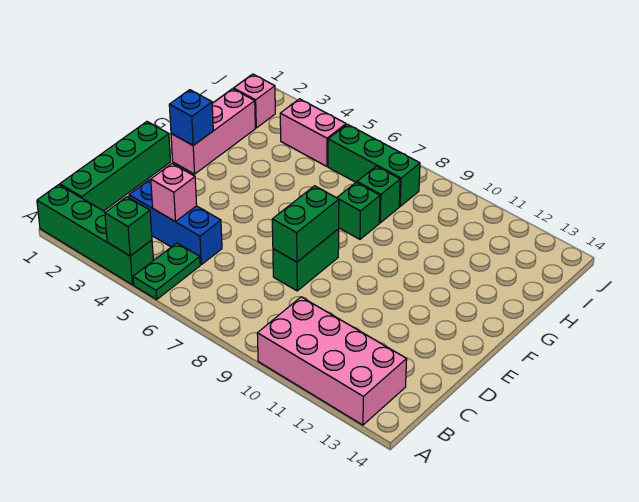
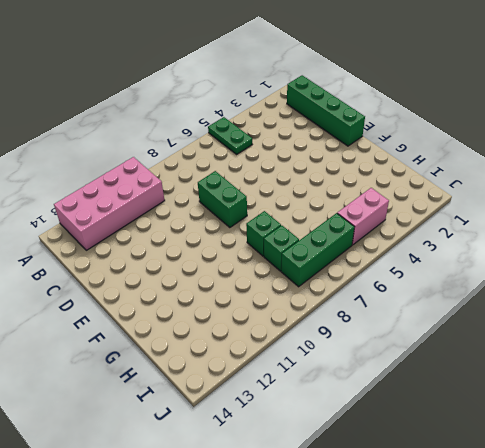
none -> green 1x4 brick [37,185,153,285]
none -> blue 1x3 brick [129,179,222,265]
none -> pink 1x3 brick [171,89,255,174]

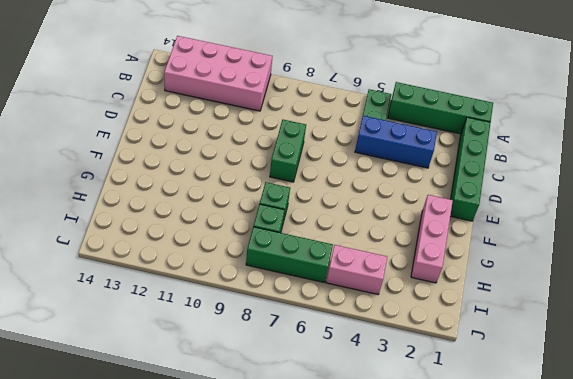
none -> pink 1x1 brick [234,74,275,128]
none -> green 1x1 brick [105,197,152,256]
none -> pink 1x1 brick [151,164,197,222]

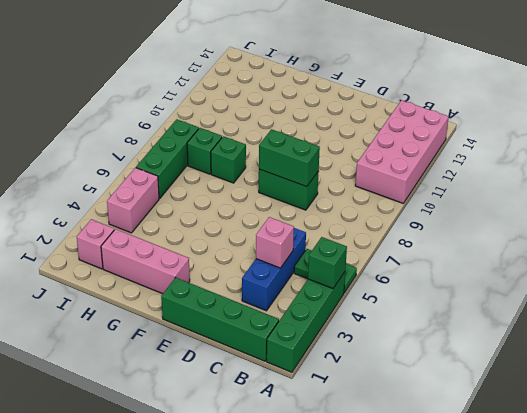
none -> blue 1x1 brick [169,90,213,145]

